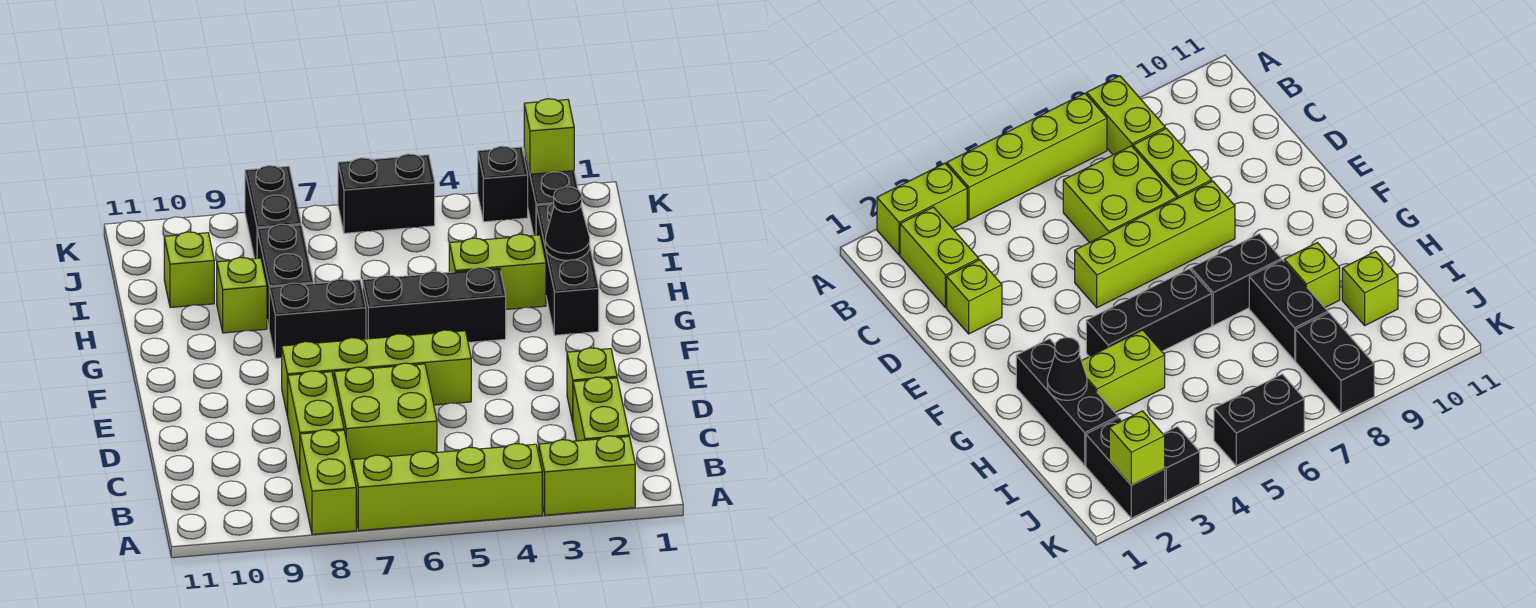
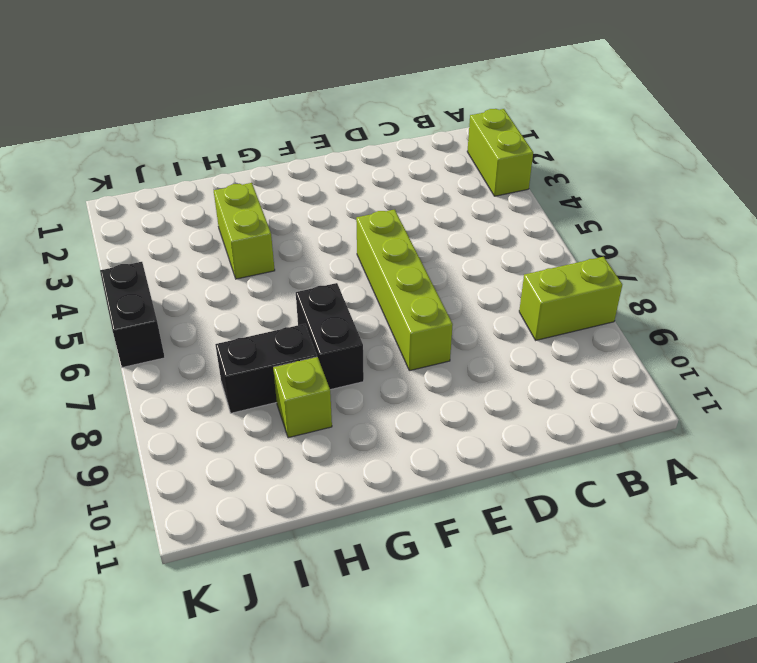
none -> lime 1x4 brick [353,444,542,531]
none -> lime 1x2 brick [573,377,629,441]
none -> lime 2x2 brick [334,363,437,469]

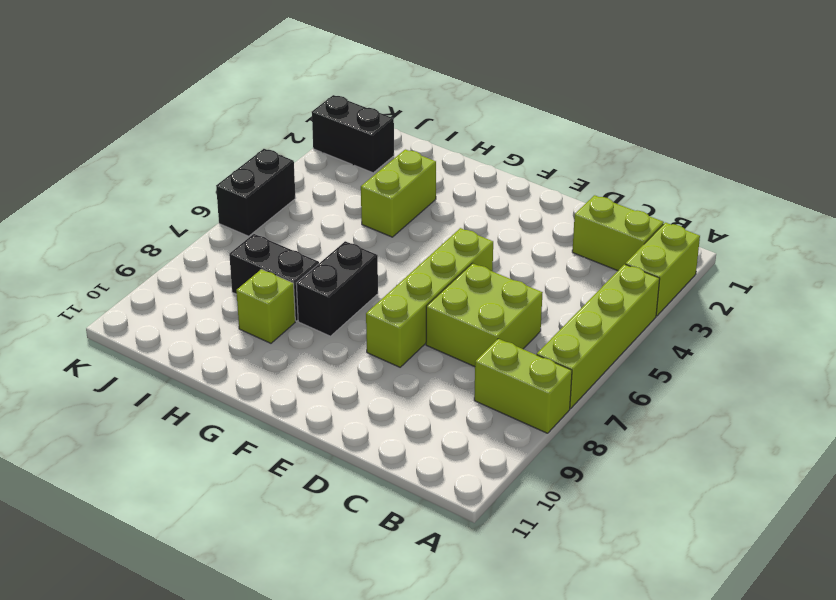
none -> lime 1x2 brick [288,371,344,474]
none -> lime 1x1 brick [567,348,617,422]
none -> black 1x3 brick [536,203,599,335]

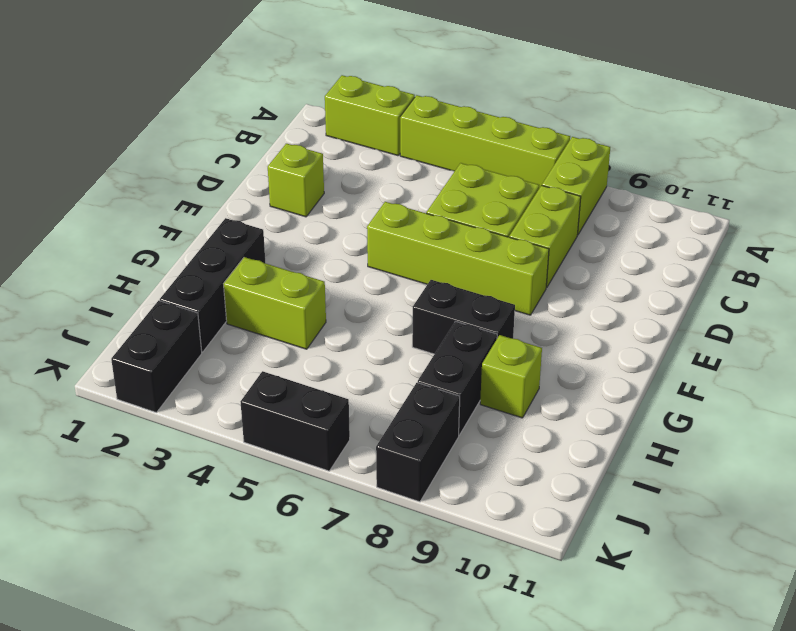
none -> lime 1x2 brick [573,377,629,441]
none -> black 1x3 brick [363,268,506,342]
none -> lime 1x1 brick [164,232,214,307]

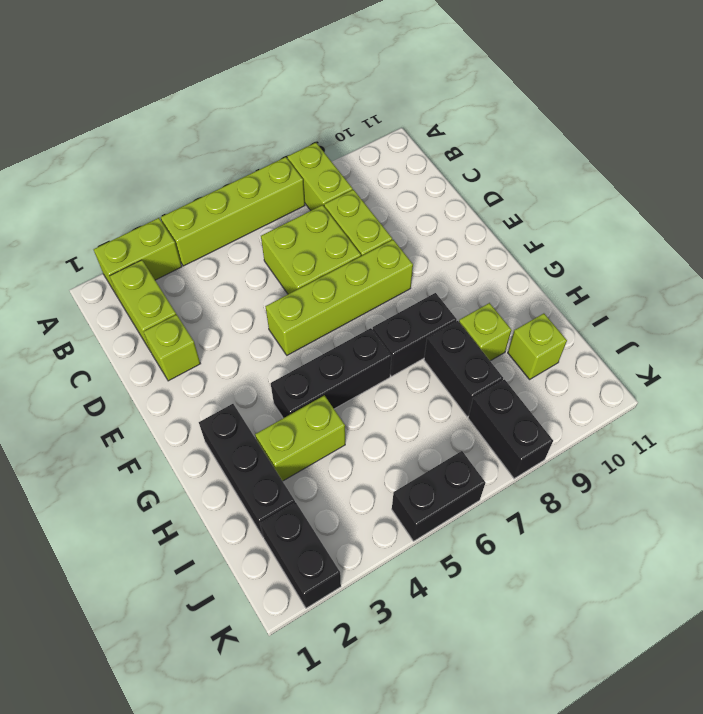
none -> black 1x1 brick [478,146,528,222]
none -> black 1x1 cone [545,187,590,260]
none -> lime 1x1 brick [524,99,574,174]

